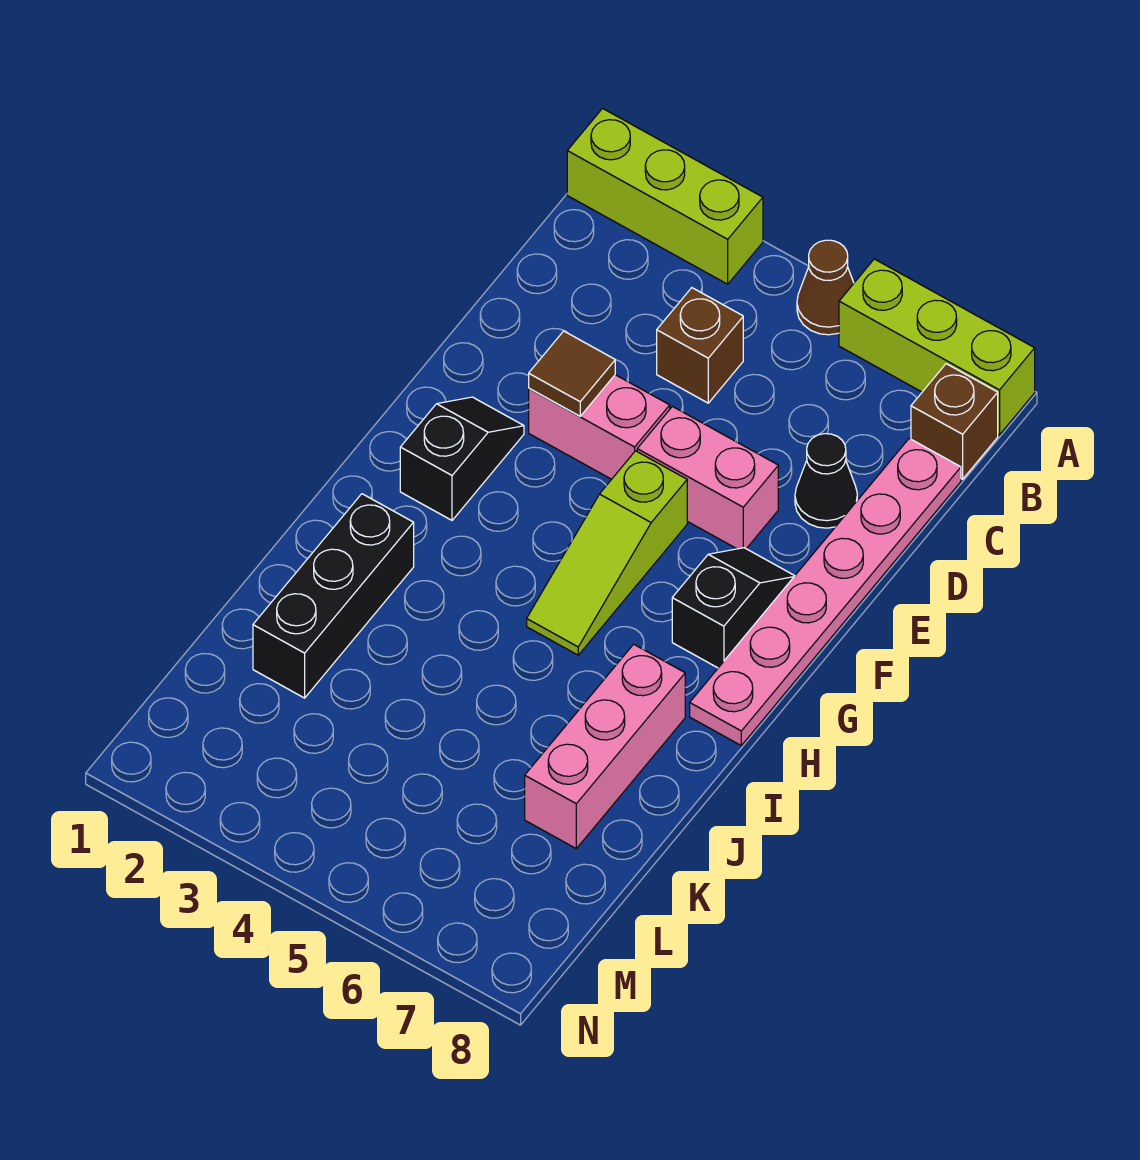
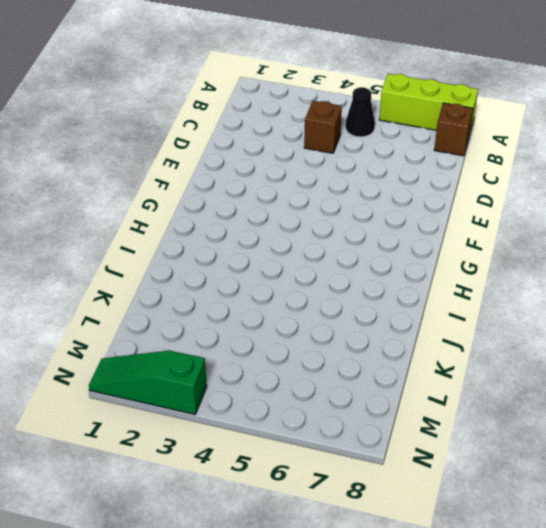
black 1x1 cone [345,87,375,137] -> black 1x1 cone moved to [795,434,857,528]
green 1x3 slope [89,351,207,414] -> none
none -> lime 1x3 brick [567,109,763,284]
none -> brown 1x1 cone [797,240,854,335]
none -> pink 1x6 plate [690,438,961,745]

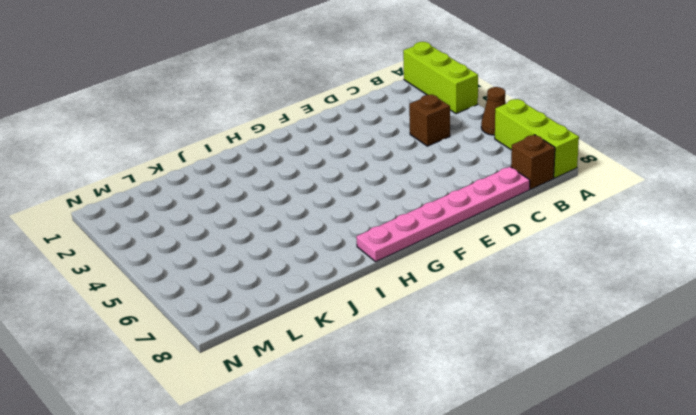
none -> black 1x1 cone [795,434,857,528]
none -> pink 1x2 brick [529,375,670,479]
none -> pink 1x2 brick [637,407,778,549]

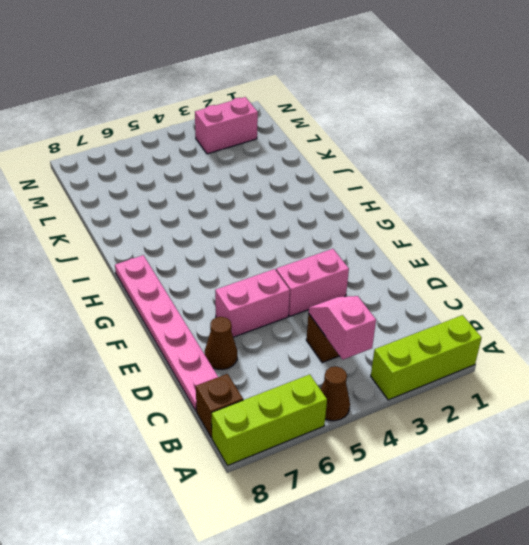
pink 1x2 slope [309,296,376,359] -> none
brown 1x1 cone [205,317,237,370] -> black 1x1 cone [795,434,857,528]
pink 1x2 brick [195,97,258,154] -> none
none -> black 1x2 slope [400,397,524,520]
none -> lime 1x3 slope [527,451,687,655]
none -> black 1x2 slope [672,548,794,668]

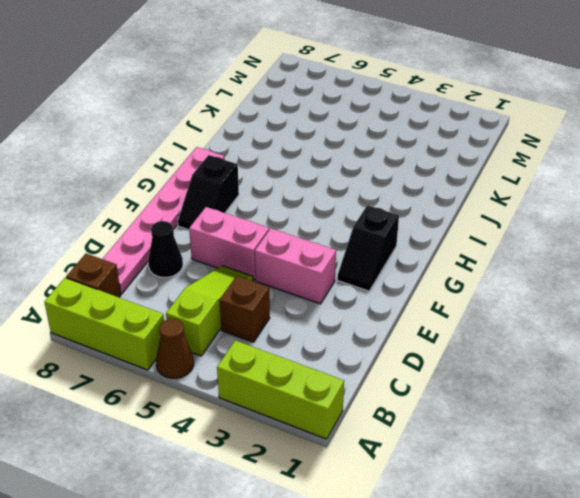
lime 1x3 slope [166,266,253,356] -> lime 1x3 slope moved to [527,451,687,655]
none -> black 1x3 brick [253,494,414,698]
none -> pink 1x3 brick [525,644,685,848]
none -> brown 1x1 tile [529,331,615,416]

